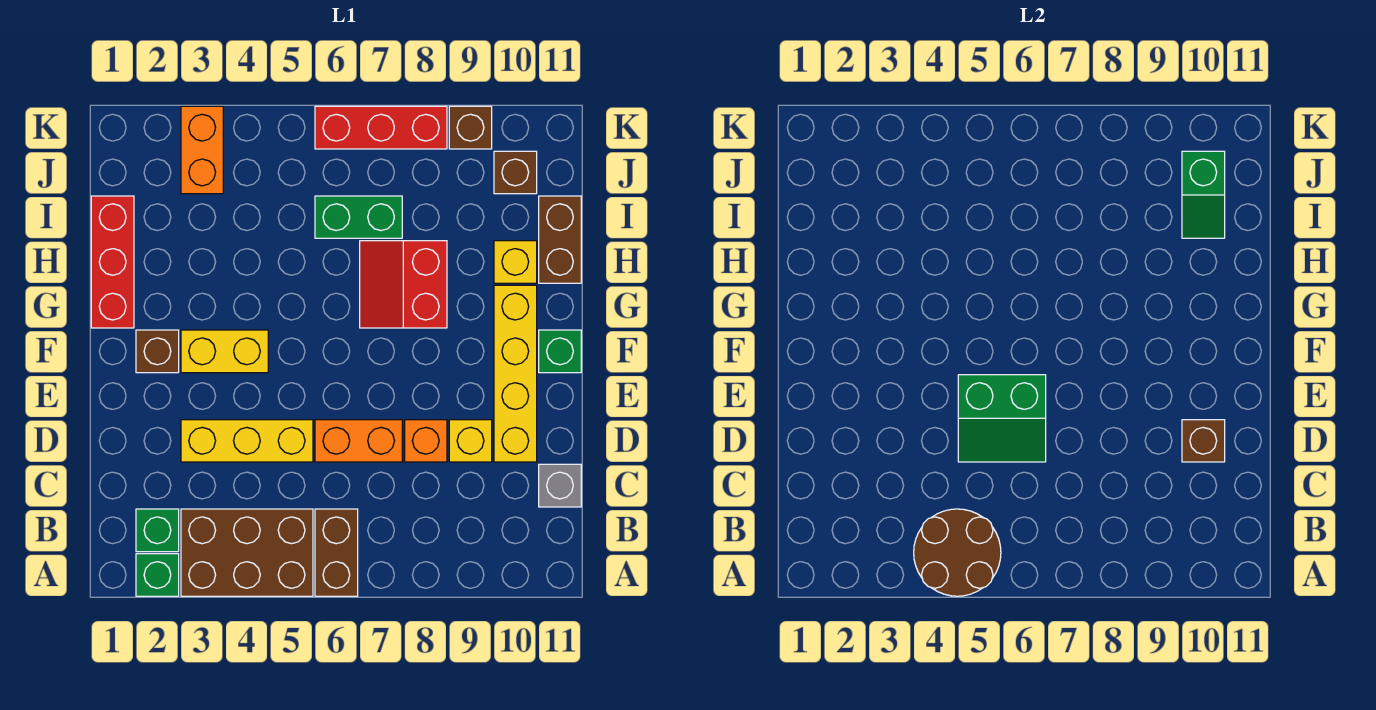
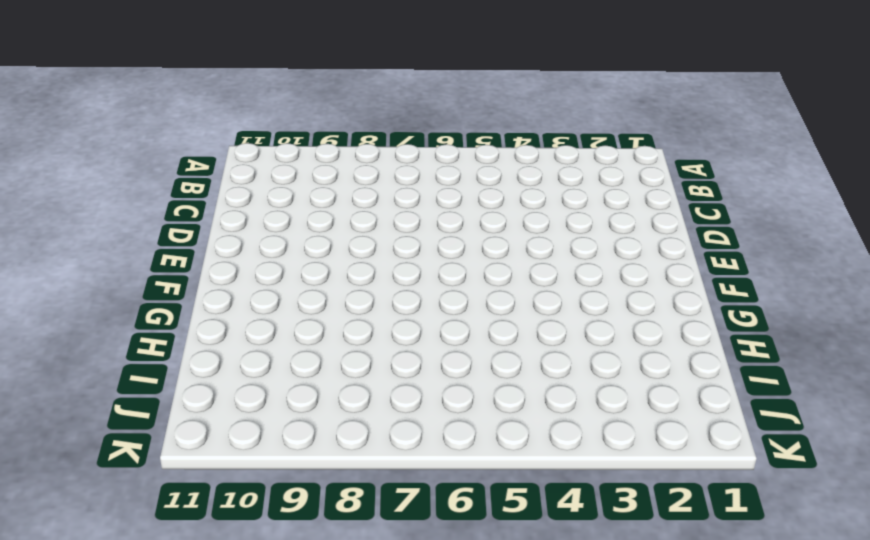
none -> green 1x1 brick [136,554,179,596]
none -> brown 2x3 brick [181,509,313,596]
none -> brown 1x2 brick [315,509,358,596]

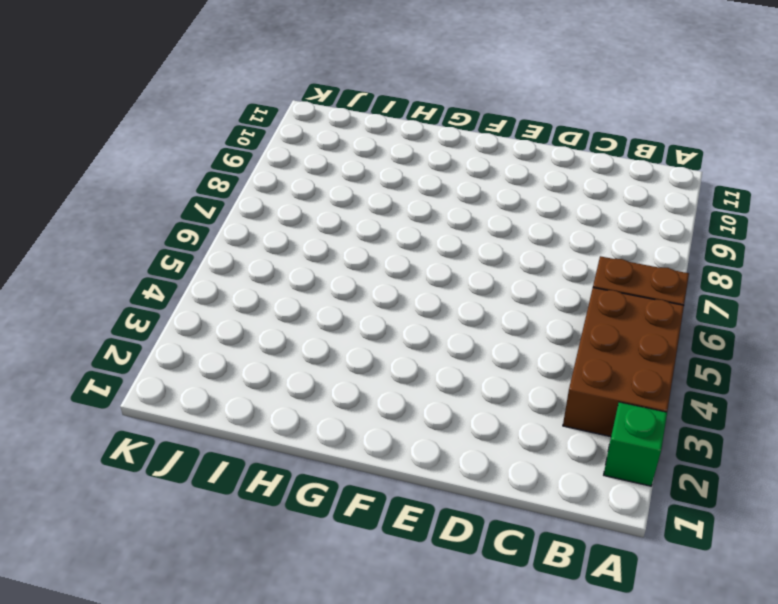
none -> green 1x1 brick [136,509,179,552]
none -> grey 1x1 brick [539,464,581,507]
none -> yellow 1x3 brick [181,420,313,462]

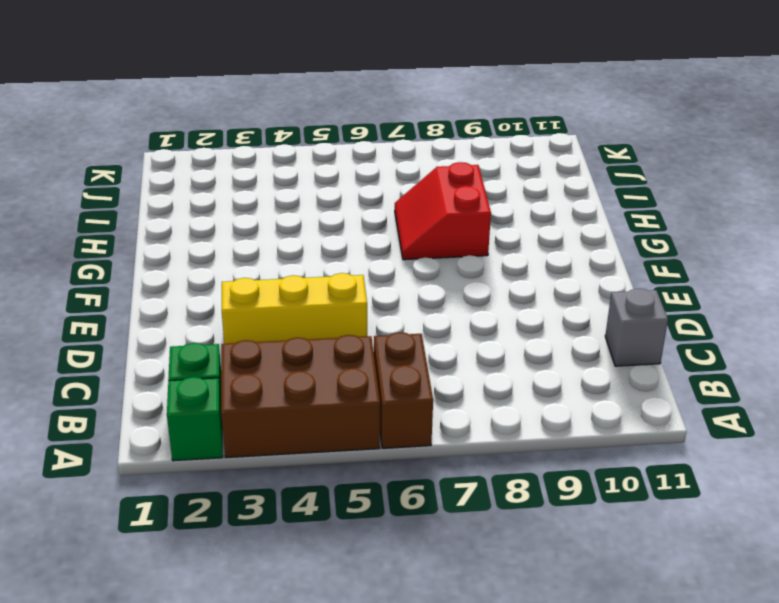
none -> orange 1x2 brick [315,420,402,462]
none -> orange 1x1 brick [405,420,447,462]
none -> yellow 1x1 brick [449,420,492,462]

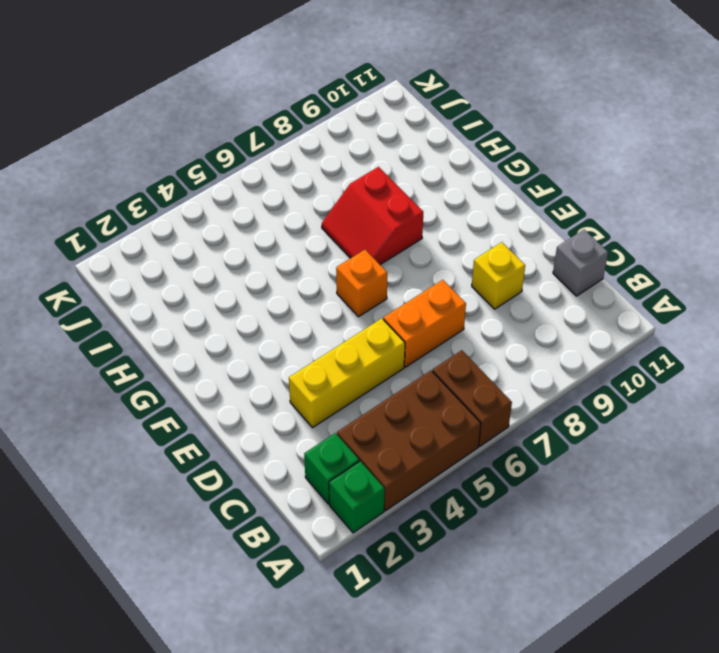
orange 1x1 brick [336,250,387,317] -> orange 1x1 brick moved to [405,420,447,462]
none -> yellow 1x4 brick [494,285,537,462]
none -> brown 1x1 brick [136,330,179,373]
none -> yellow 1x2 brick [181,330,268,373]

